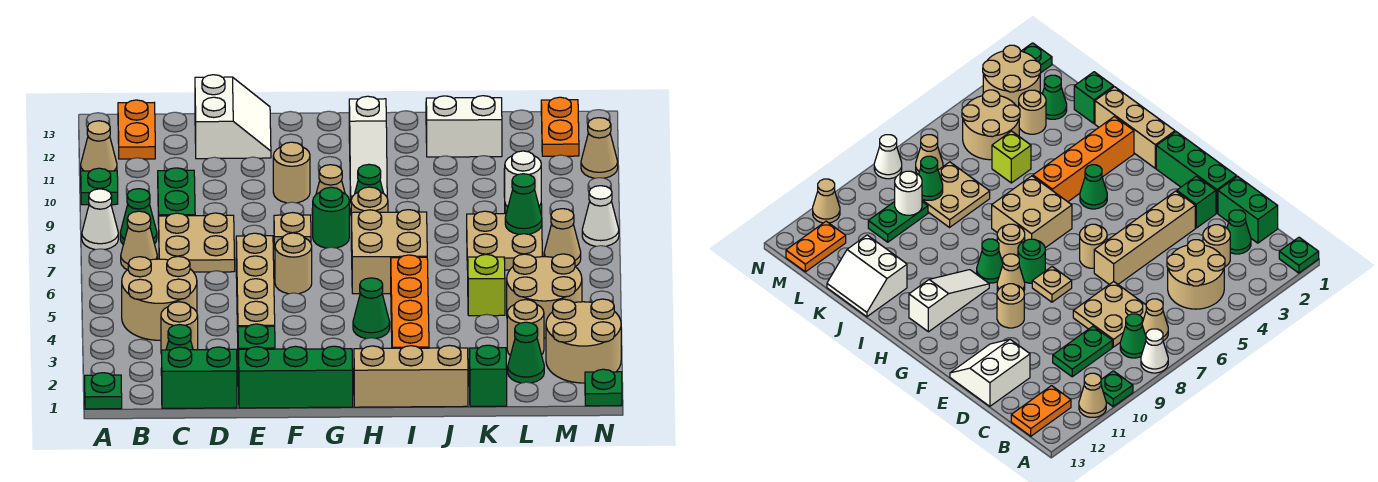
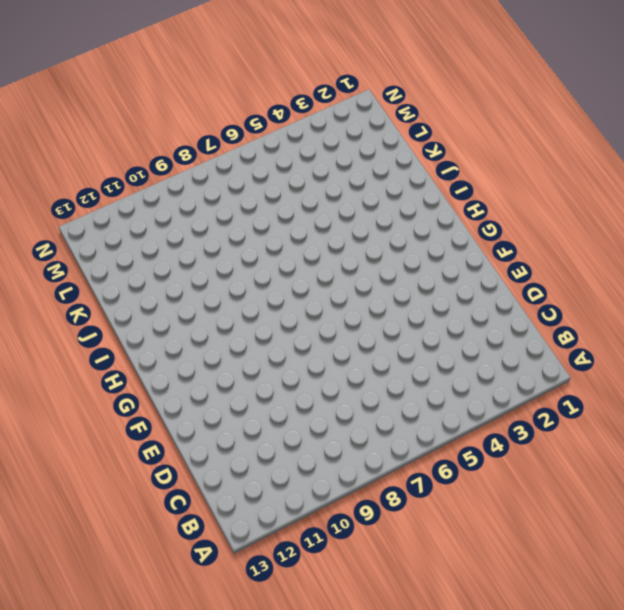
none -> green 1x1 plate [85,373,122,409]
none -> white 1x1 cone [82,189,118,250]
none -> green 1x1 plate [81,168,118,205]
none -> tan 1x1 cone [81,121,117,171]

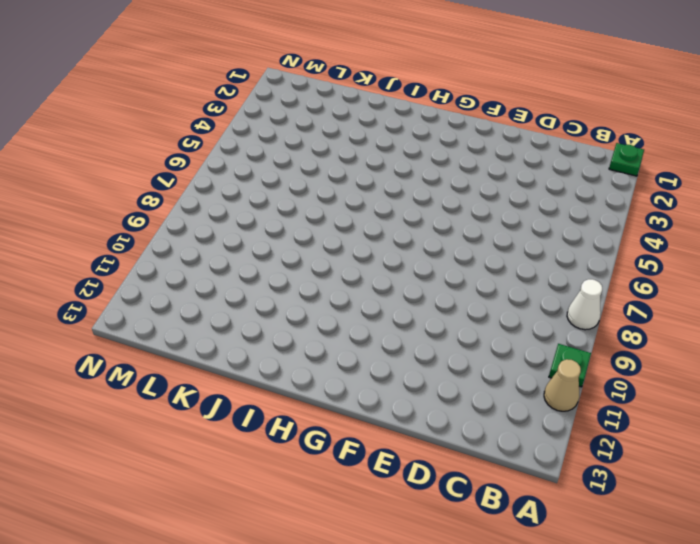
none -> tan 2x2 round brick [122,256,197,340]
none -> tan 1x1 cone [121,211,157,270]
none -> green 1x1 cone [120,189,157,245]
none -> orange 1x2 plate [118,100,155,159]

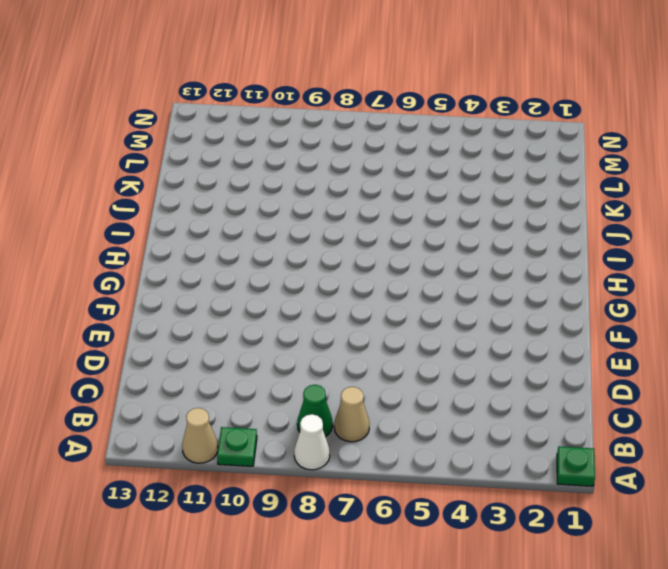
none -> tan 2x2 round brick [122,256,197,340]
none -> orange 1x2 plate [118,100,155,159]
none -> green 1x2 brick [161,347,237,408]
none -> green 1x1 cone [161,325,193,375]

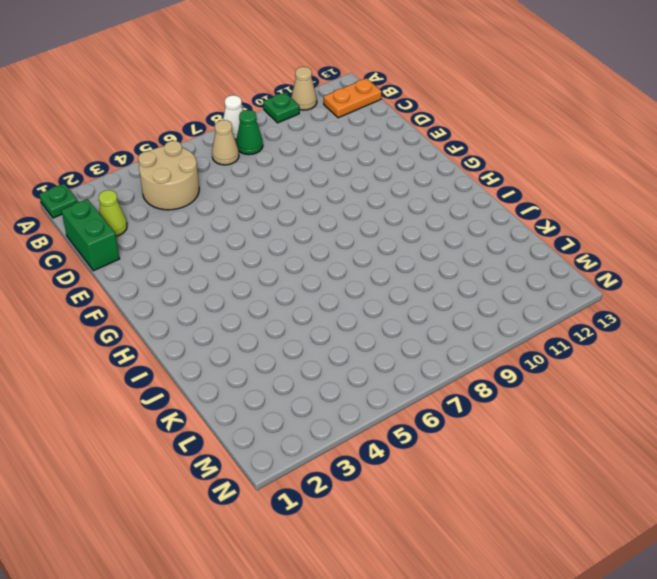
lime 1x1 cone [98,190,127,236] -> green 1x1 cone [161,325,193,375]
none -> tan 1x1 round brick [161,302,198,354]
none -> tan 2x2 plate [159,213,235,272]
none -> green 1x2 plate [158,168,195,224]
none -> white 2x2 slope [195,75,271,159]

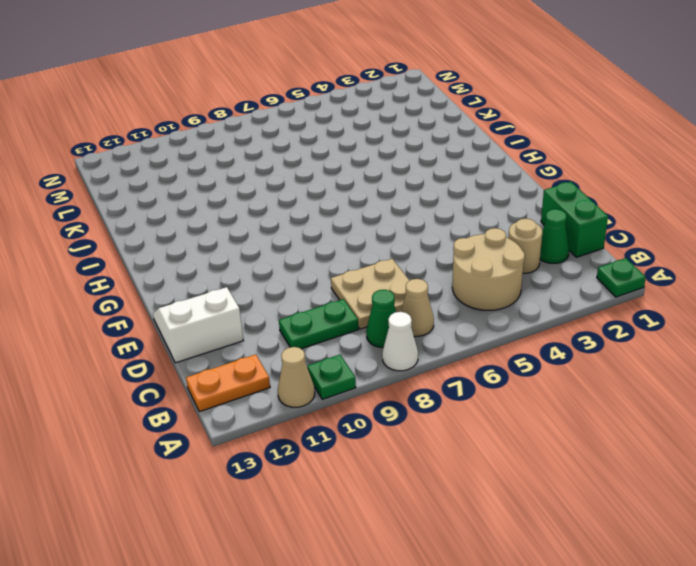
none -> green 1x3 brick [238,346,353,408]
none -> green 1x1 brick [238,324,275,349]
none -> tan 1x4 brick [236,233,275,332]
none -> tan 1x1 round brick [275,233,312,294]

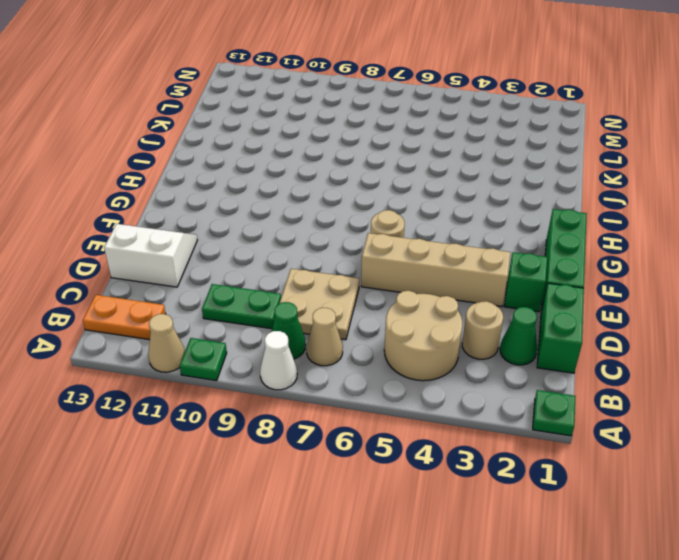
none -> tan 1x1 plate [274,213,311,249]
none -> tan 1x1 round brick [273,142,310,203]
none -> green 1x1 round brick [312,187,349,248]
none -> tan 1x1 cone [312,165,345,215]

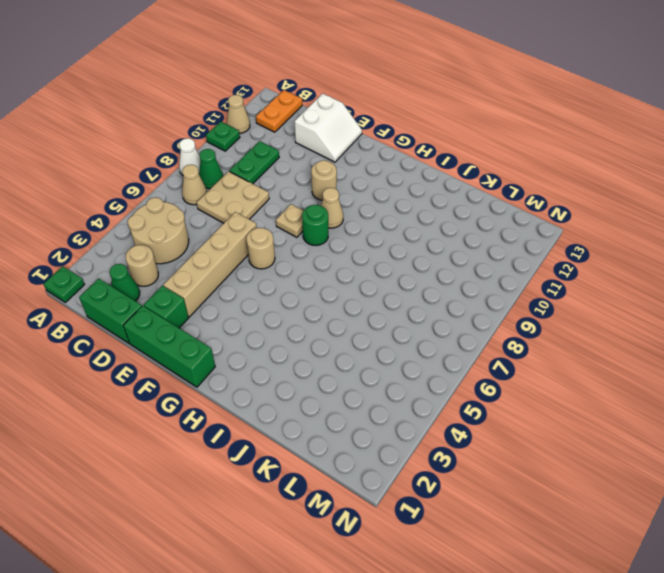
none -> tan 1x3 brick [354,345,468,407]
none -> green 1x1 cone [353,278,390,339]
none -> tan 2x2 brick [351,210,427,294]
none -> tan 1x1 round brick [351,187,388,213]

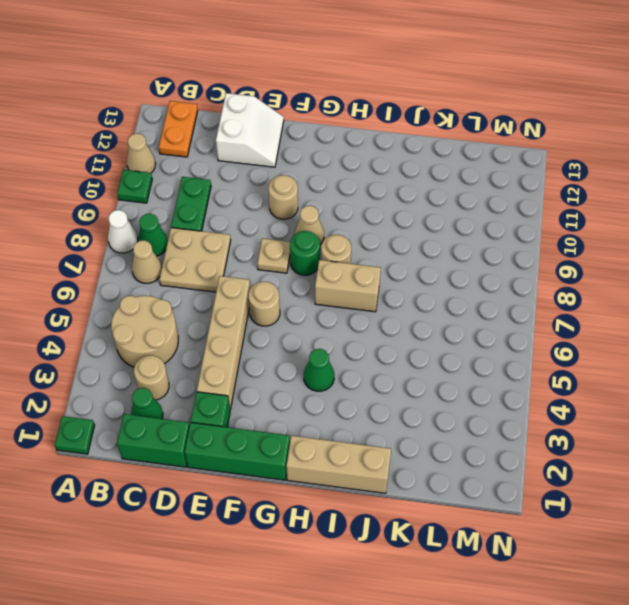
tan 1x2 brick [315,260,381,312] -> tan 2x2 brick [351,210,427,294]
none -> green 1x1 cone [355,164,383,194]
none -> white 1x3 slope [349,96,387,200]
none -> orange 1x4 brick [391,255,429,348]
none -> white 2x2 slope [426,96,502,157]

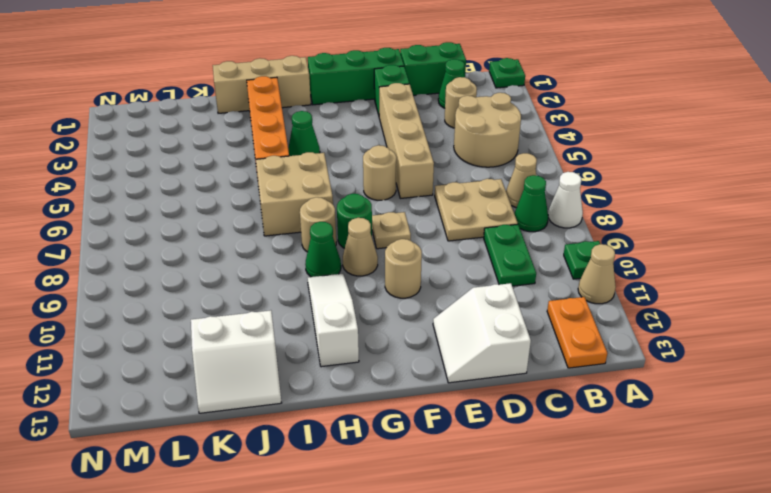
none -> green 1x1 brick [469,345,507,406]
none -> lime 1x1 brick [467,254,505,316]
none -> tan 2x2 plate [467,211,542,270]
none -> green 1x1 cone [508,322,544,383]

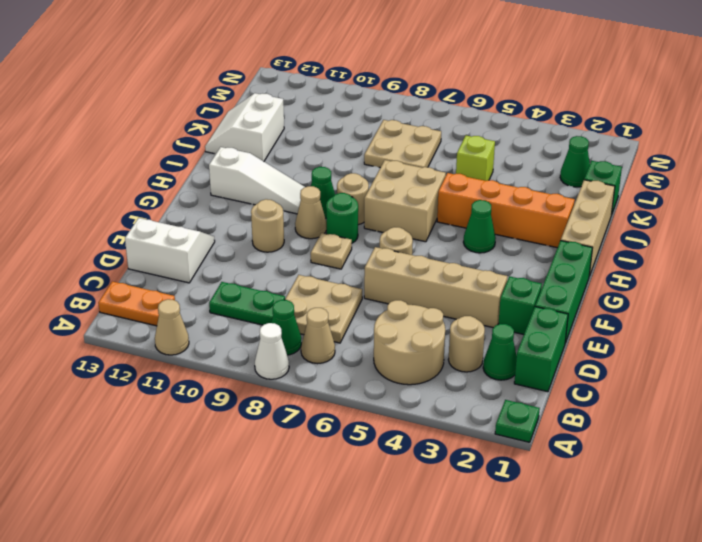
none -> green 1x1 plate [81,168,118,205]
none -> tan 1x1 round brick [507,300,544,355]
none -> tan 2x2 round brick [507,254,582,338]
none -> green 1x2 plate [868,202,928,242]

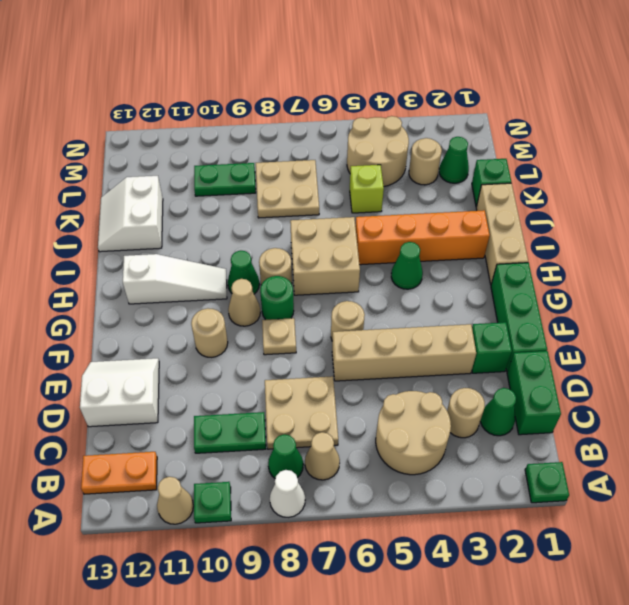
none -> tan 2x2 round brick [546,299,621,383]
none -> tan 1x1 cone [544,209,581,266]
none -> orange 1x2 plate [541,97,579,156]
none -> green 1x1 plate [585,369,622,406]

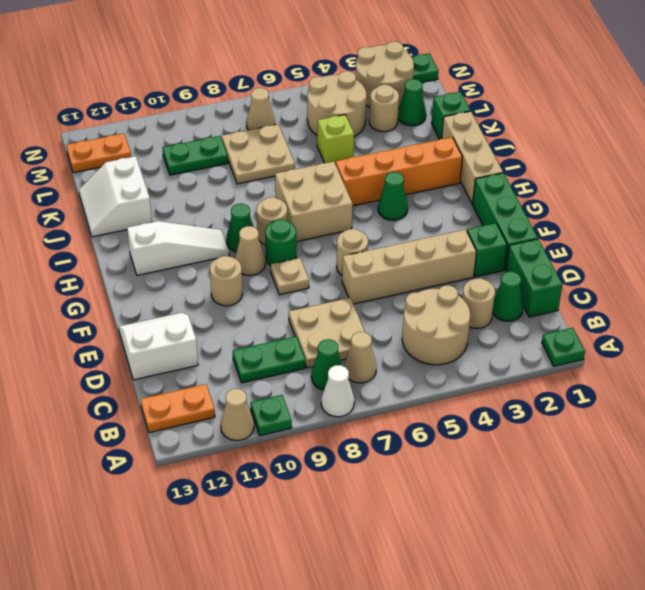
none -> white 1x1 cone [582,186,619,246]
none -> tan 1x1 cone [581,118,618,178]
none -> green 1x1 cone [505,174,542,234]
none -> white 1x1 round brick [505,151,541,207]

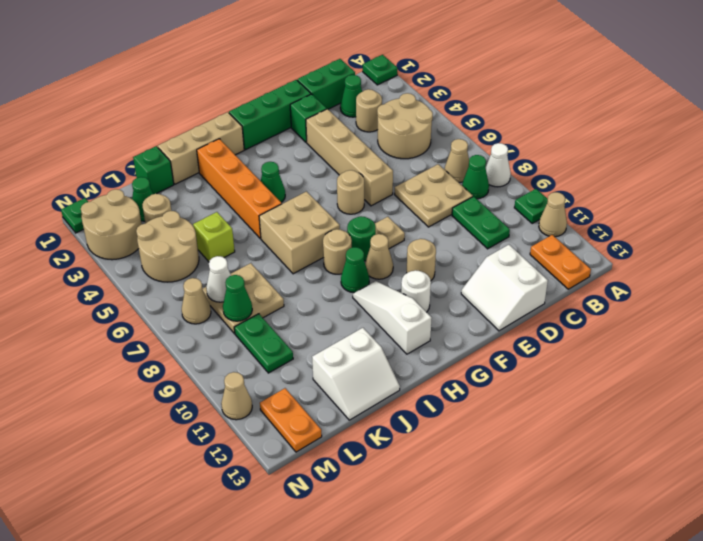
white 1x1 round brick [401,270,431,312] -> white 1x1 round brick moved to [505,151,541,207]
white 1x1 cone [206,256,231,302] -> white 1x1 cone moved to [582,186,619,246]

